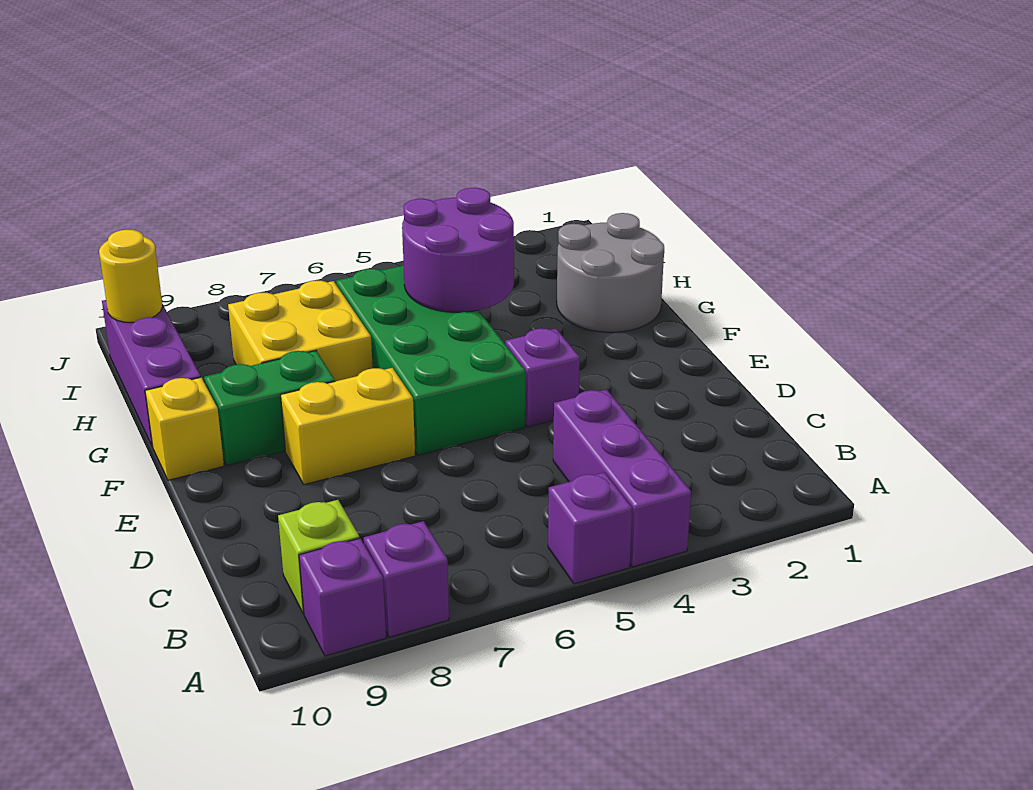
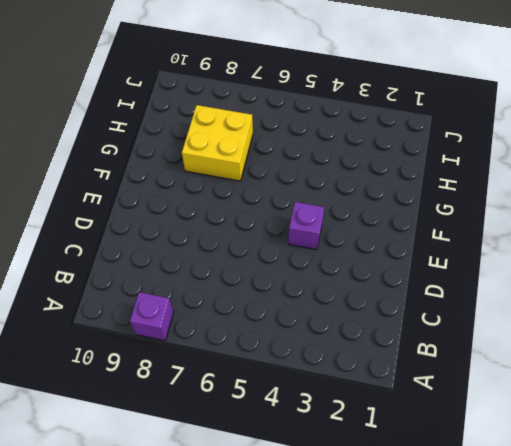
none -> purple 1x3 brick [553,390,691,567]
none -> purple 1x1 brick [548,472,632,584]
none -> purple 1x1 brick [299,538,386,656]

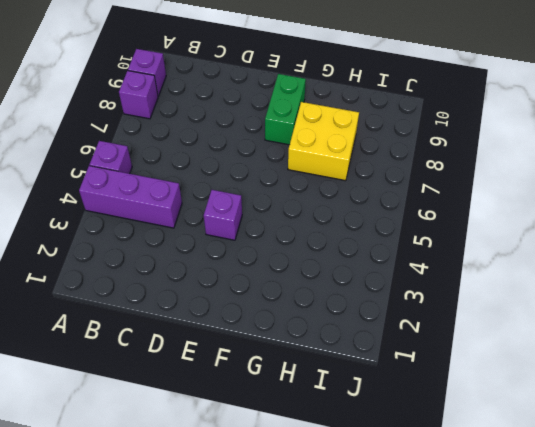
none -> lime 1x1 brick [278,500,359,614]
none -> green 2x4 brick [336,265,525,455]
none -> yellow 1x2 brick [281,368,415,485]

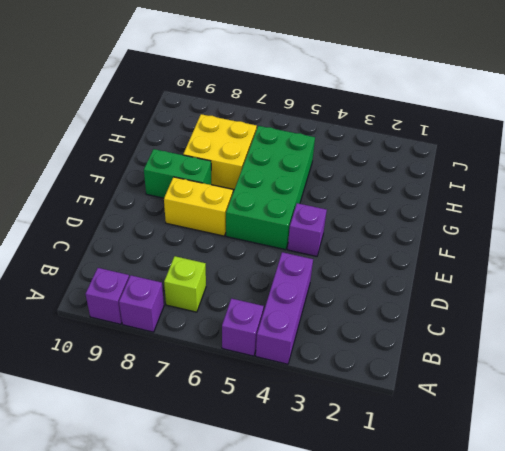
lime 1x1 brick [164,256,206,312] -> lime 1x1 brick moved to [278,500,359,614]
none -> yellow 1x1 brick [145,377,224,480]
none -> grey 2x2 round brick [557,213,664,332]
none -> purple 1x3 brick [102,300,201,447]

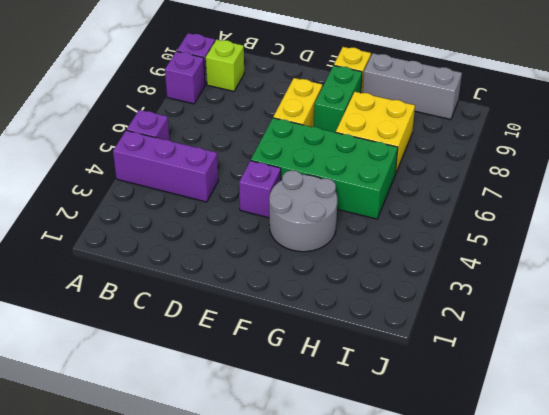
grey 2x2 round brick [269,171,337,252] -> grey 2x2 round brick moved to [557,213,664,332]
grey 1x3 brick [363,53,462,119] -> purple 1x3 brick [102,300,201,447]
none -> purple 2x2 round brick [402,188,514,312]
none -> yellow 1x1 round brick [99,230,163,322]

